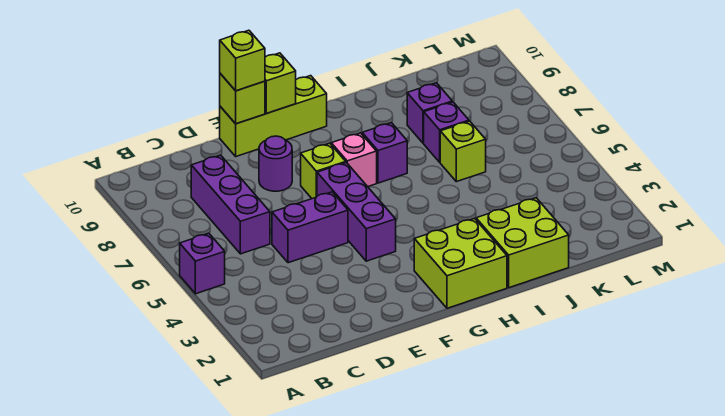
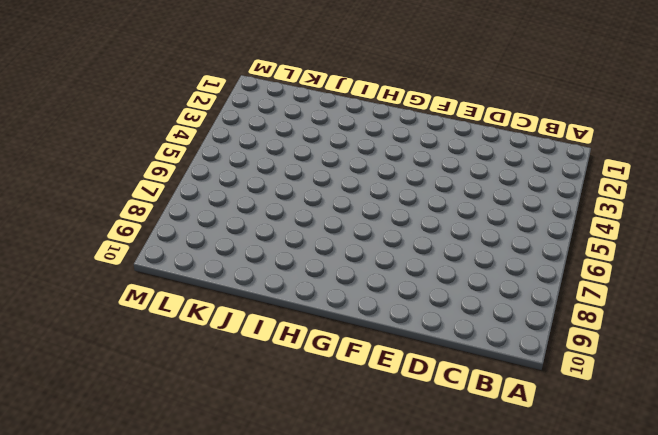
none -> purple 1x1 brick [180,233,225,294]
none -> purple 1x3 brick [191,155,270,254]
none -> purple 1x2 brick [272,192,348,263]

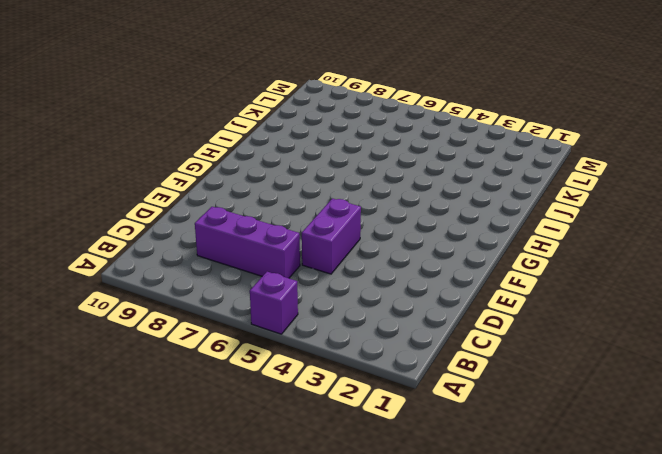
none -> purple 1x1 round brick [259,136,292,191]
none -> lime 1x3 brick [220,76,327,157]
none -> purple 1x3 brick [317,163,396,261]

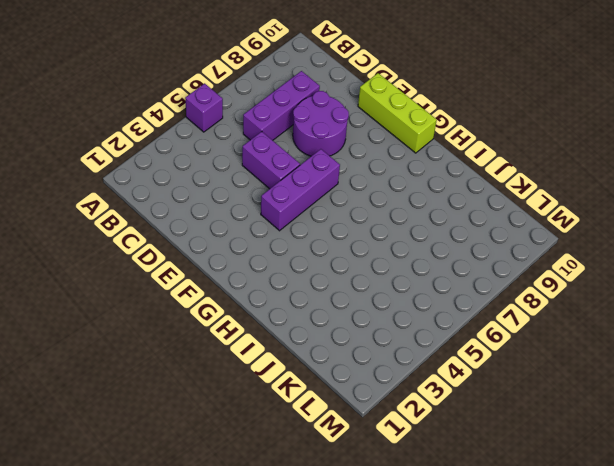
purple 2x2 round brick [293,91,349,156] -> purple 1x1 round brick [259,136,292,191]
none -> lime 1x1 brick [301,143,346,199]
none -> lime 2x2 brick [414,219,507,308]
none -> pink 1x1 brick [331,133,377,187]

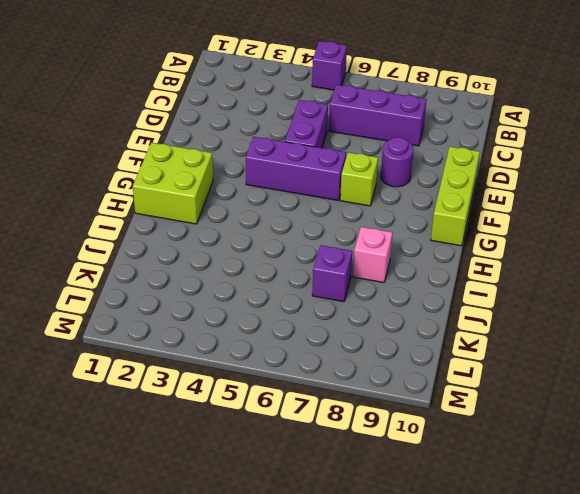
pink 1x1 brick [353,227,393,283] -> pink 1x1 brick moved to [331,133,377,187]
none -> purple 1x1 brick [362,123,407,183]
none -> lime 2x2 brick [476,198,569,288]
none -> lime 1x1 brick [440,121,486,182]

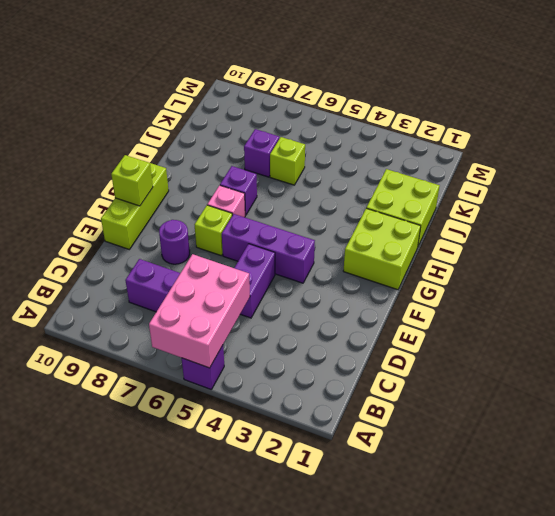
pink 2x3 brick [149,254,250,368] -> none
none -> purple 1x1 brick [407,83,452,143]
none -> lime 1x1 brick [220,74,265,124]
none -> lime 1x1 brick [220,30,265,91]

